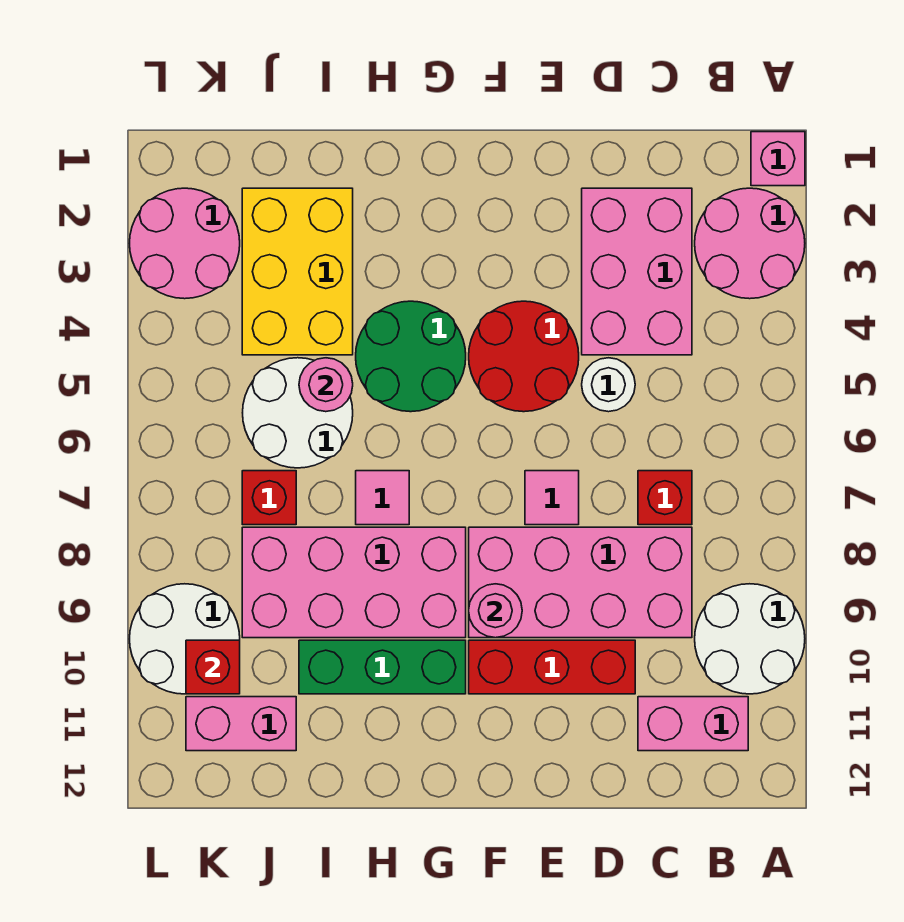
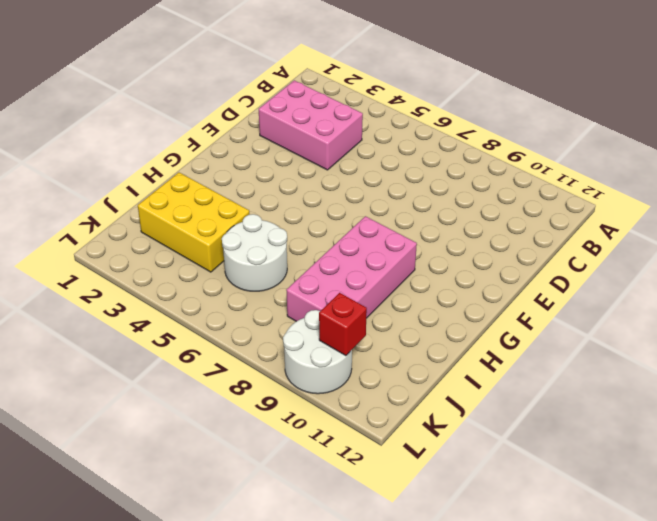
none -> pink 1x1 brick [751,132,805,186]
none -> pink 2x2 round brick [695,188,805,299]
none -> white 2x2 round brick [695,584,805,694]

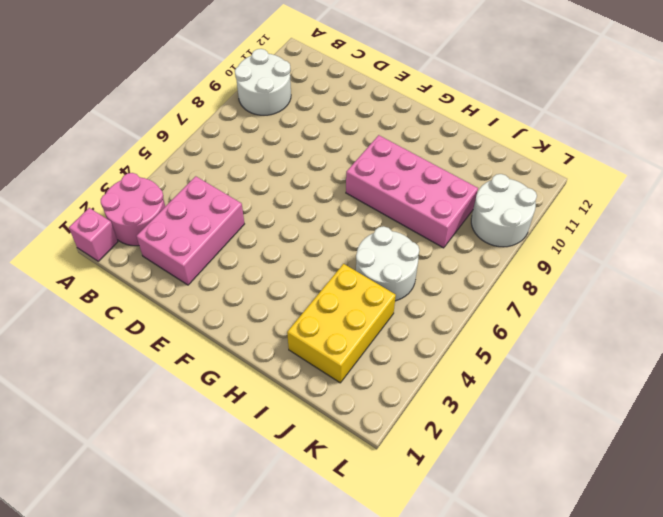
none -> pink 1x2 brick [638,697,748,751]
none -> red 1x1 brick [638,471,692,525]
none -> pink 2x4 brick [469,527,692,638]

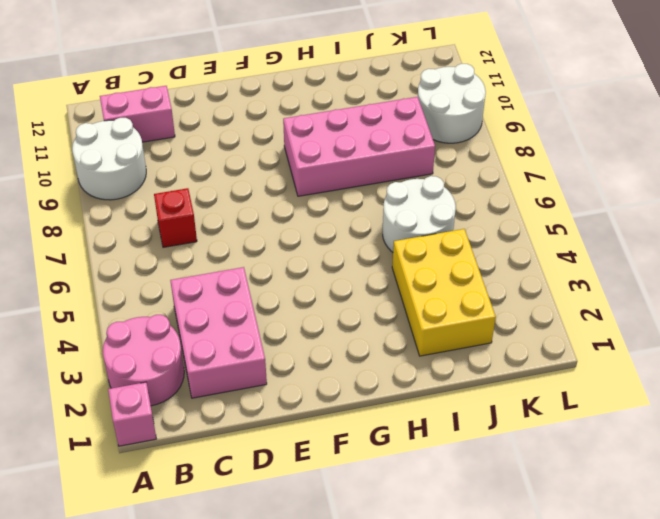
none -> pink 2x4 brick [469,527,692,638]
none -> white 1x1 round brick [582,358,635,412]
none -> red 1x3 brick [469,640,635,694]

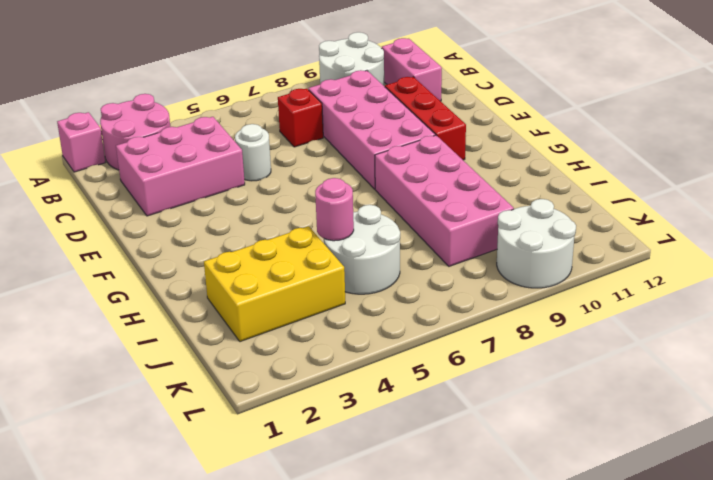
none -> red 2x2 round brick [469,301,579,412]
none -> pink 1x1 tile [525,471,579,525]
none -> green 2x2 round brick [356,301,466,412]

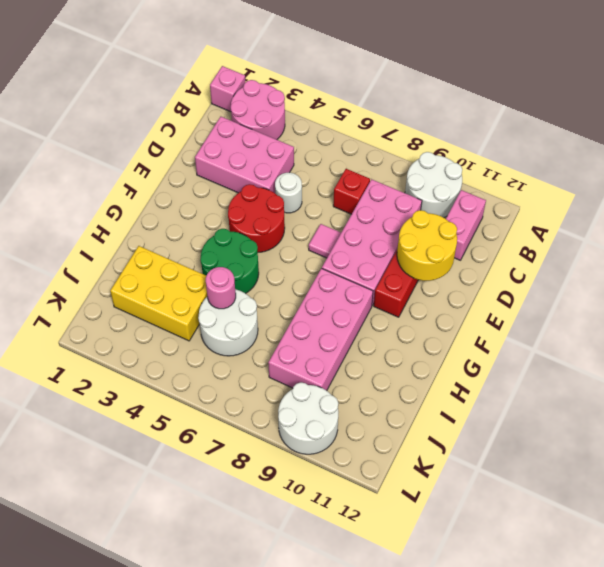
yellow 2x2 round brick [397,210,457,281] -> none
none -> green 1x3 brick [299,640,466,694]
none -> pink 1x1 tile [356,471,409,525]
none -> red 1x1 brick [242,471,296,525]

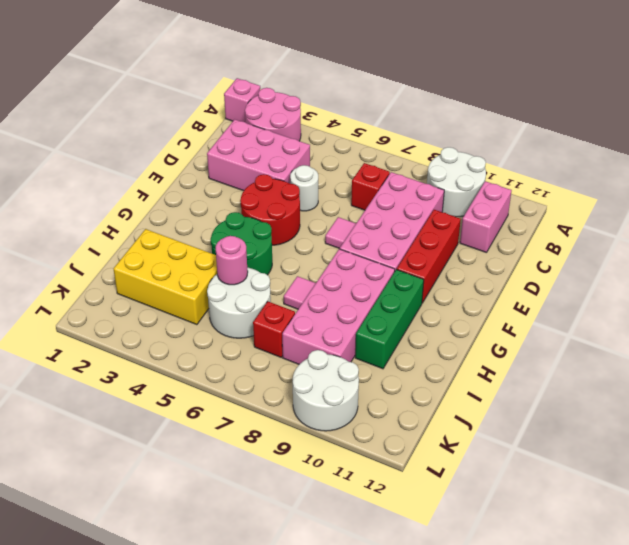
none -> pink 1x2 brick [186,697,296,751]
none -> pink 2x2 round brick [129,188,240,299]
none -> pink 1x1 round brick [469,584,522,638]

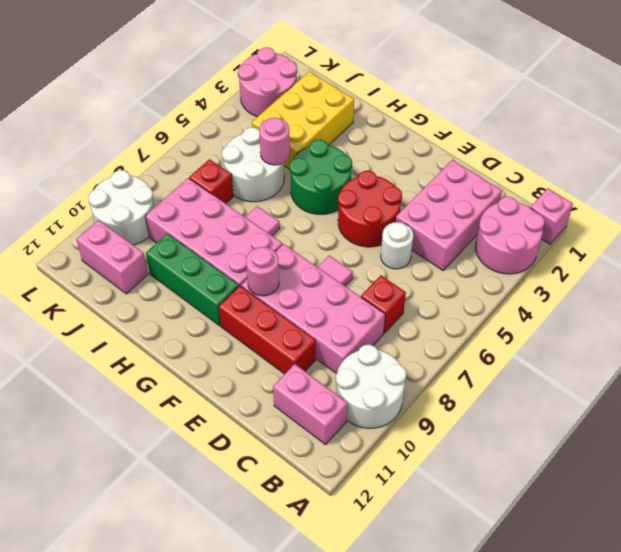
none -> red 1x1 brick [186,640,240,694]

